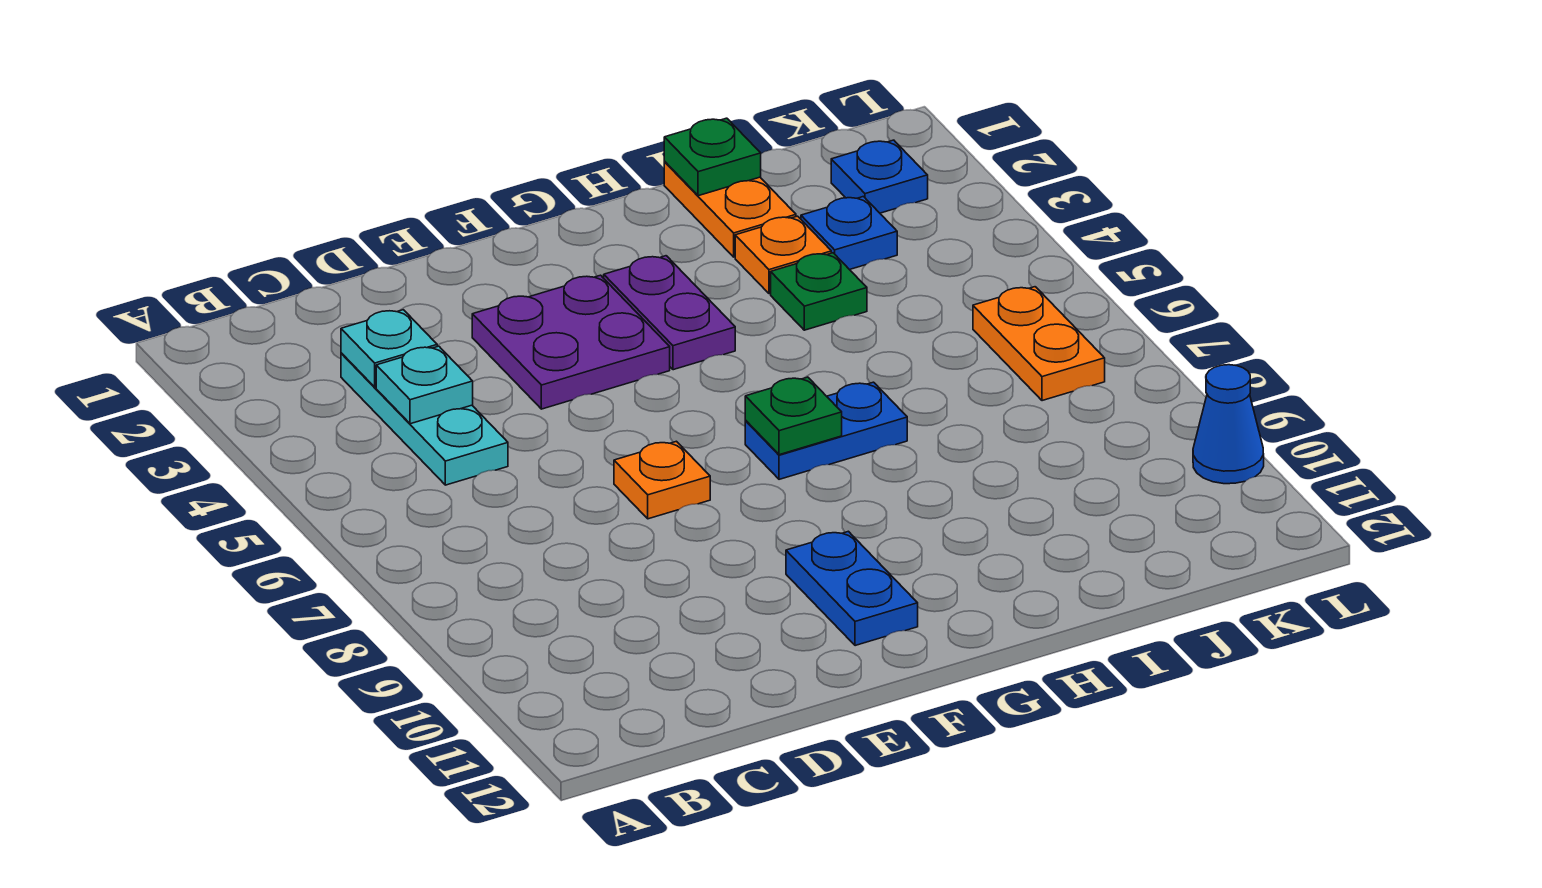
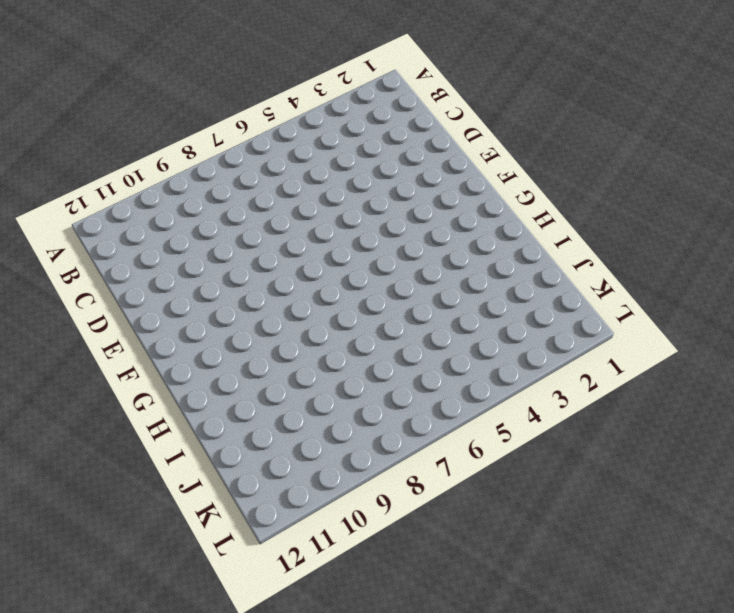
none -> cyan 1x3 plate [341,353,508,485]
none -> purple 2x2 plate [472,275,670,409]
none -> orange 1x1 plate [614,441,710,519]

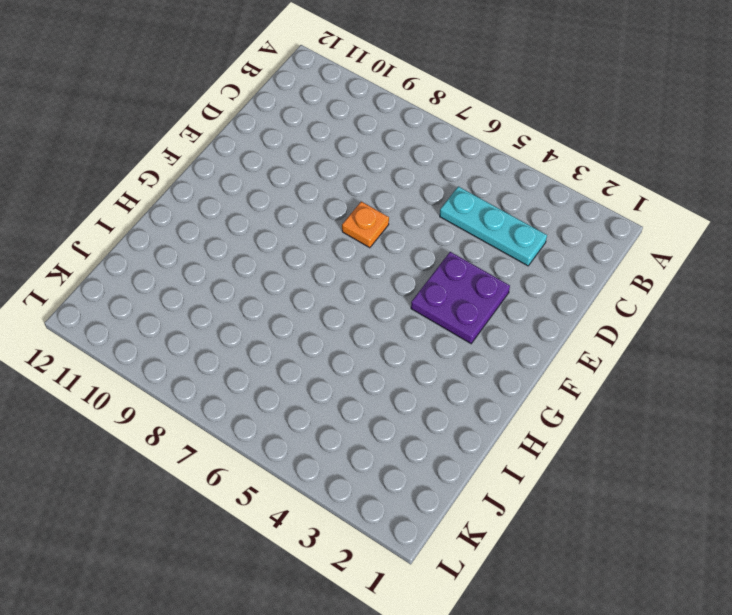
none -> blue 1x2 plate [786,531,918,646]
none -> purple 1x2 plate [604,256,735,370]
none -> blue 1x2 plate [745,382,907,479]

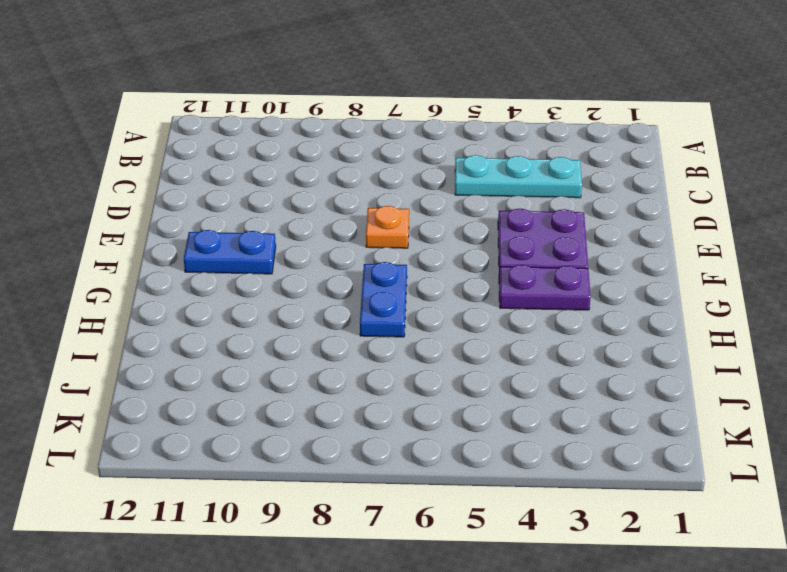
none -> orange 1x2 plate [664,162,796,257]
none -> orange 1x1 plate [735,216,831,294]
none -> green 1x1 plate [771,253,867,330]

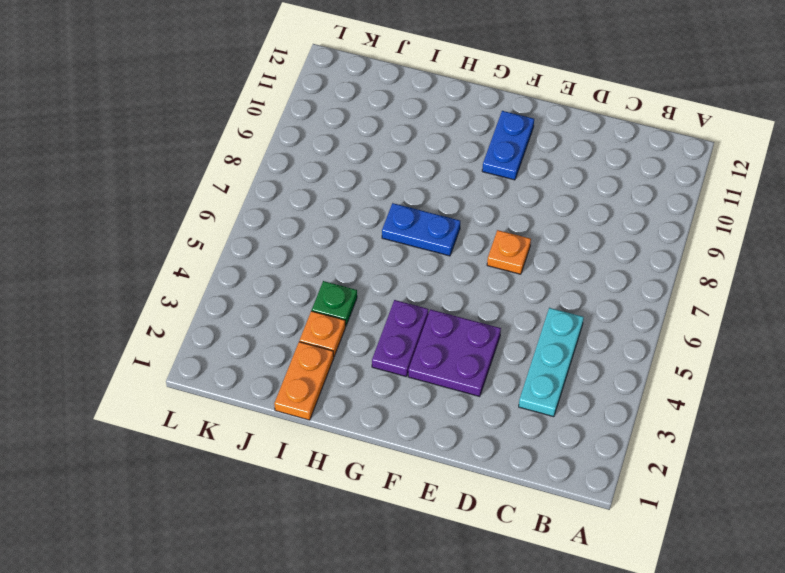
none -> blue 1x1 plate [801,197,897,270]
none -> blue 1x1 plate [831,140,928,213]
none -> orange 1x2 plate [973,287,1105,401]

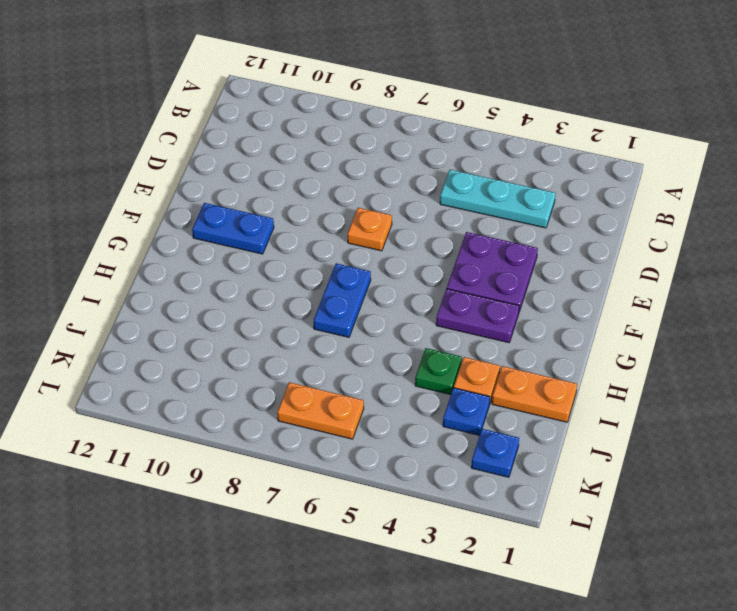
none -> blue 1x1 cone [1193,365,1264,484]
none -> cyan 1x1 plate [341,310,437,387]
none -> cyan 1x1 plate [376,346,473,424]

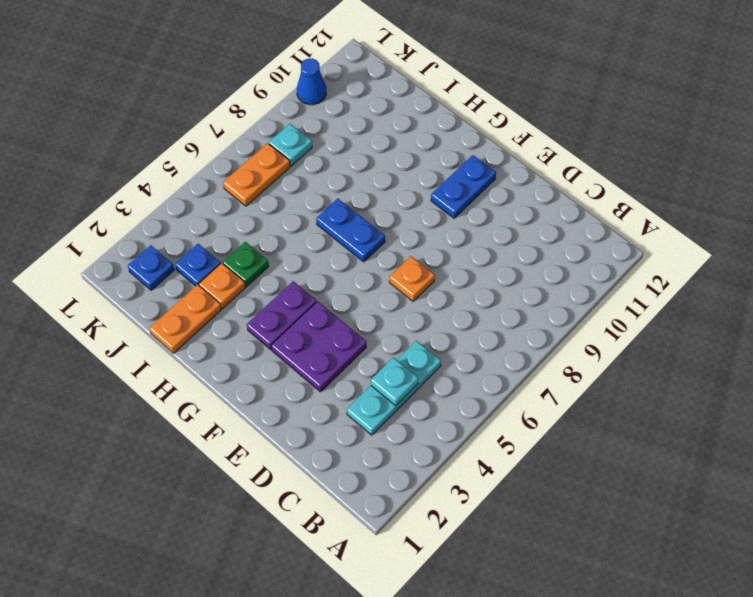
cyan 1x1 plate [269,124,312,166] -> cyan 1x1 plate moved to [341,310,437,387]
none -> green 1x1 plate [745,377,842,455]
none -> green 1x1 plate [664,118,761,196]

